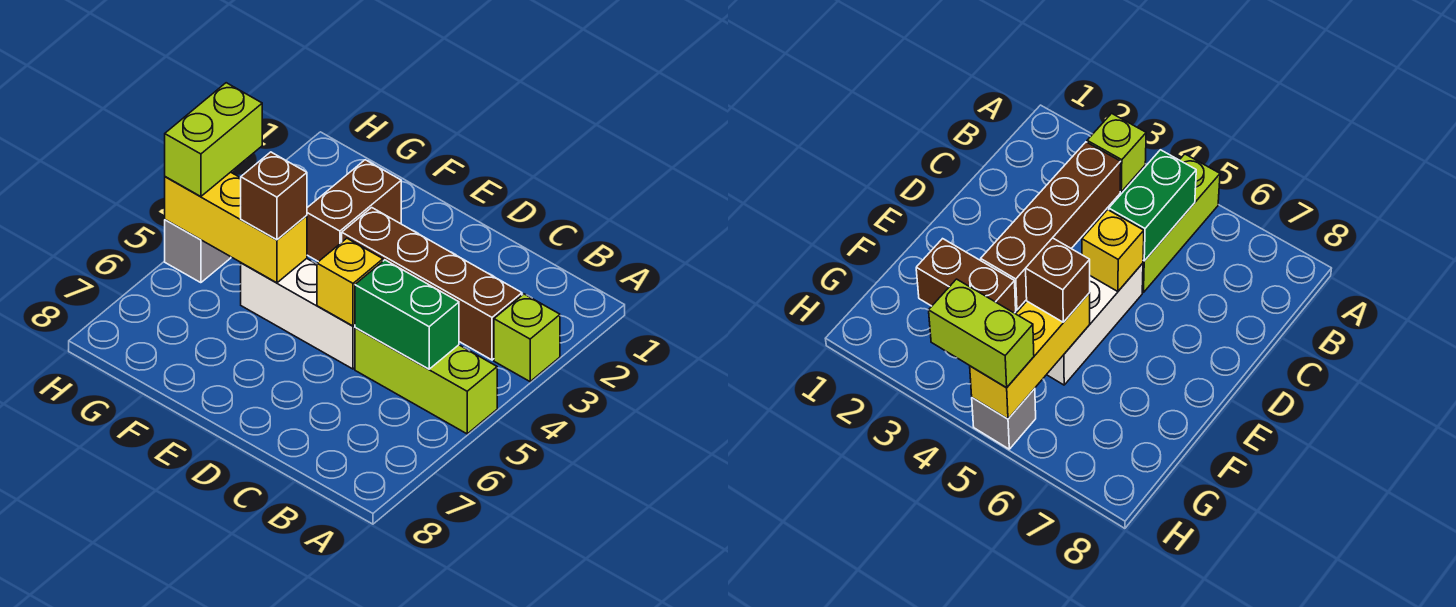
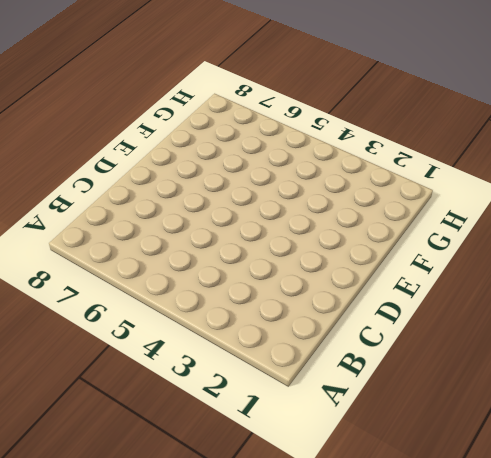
none -> lime 1x1 brick [494,294,560,382]
none -> lime 1x3 brick [355,328,497,434]

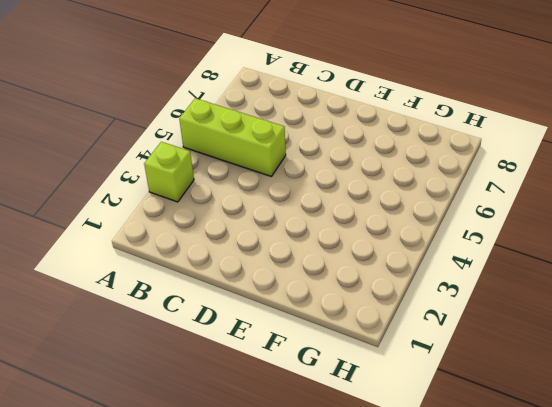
none -> brown 1x4 brick [342,208,522,360]
none -> white 1x3 brick [241,259,355,369]

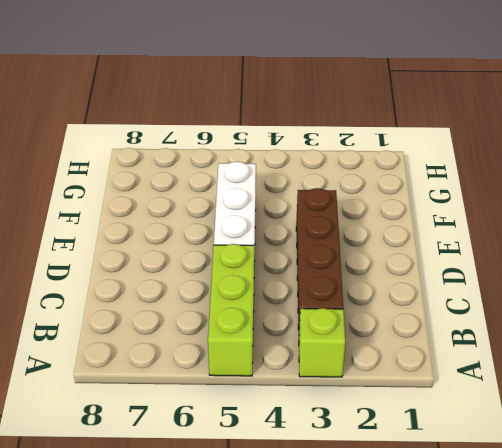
none -> brown 1x2 brick [307,160,401,262]
none -> grey 1x1 brick [165,220,231,283]

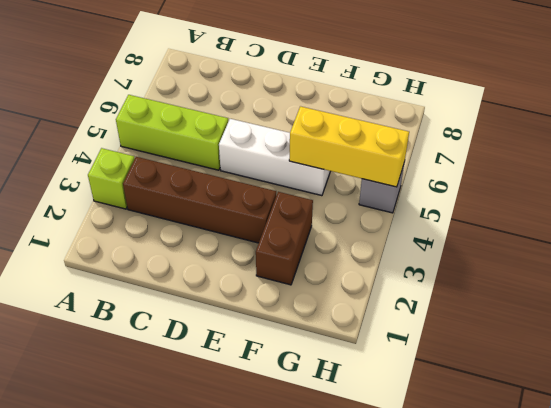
none -> green 1x2 brick [355,260,459,369]
none -> yellow 1x1 brick [317,238,383,326]

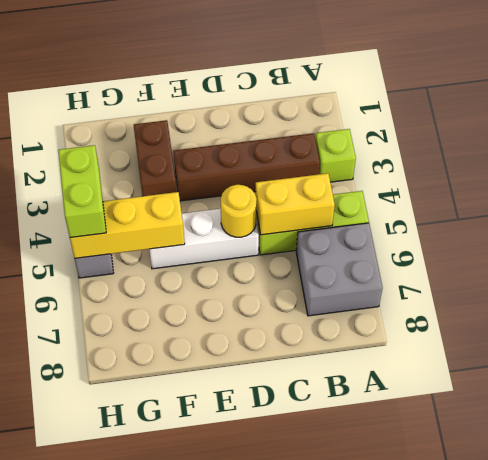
grey 2x2 brick [296,223,383,316] -> none
yellow 1x2 brick [256,173,335,235] -> green 1x2 brick [355,260,459,369]
yellow 1x1 round brick [221,185,257,237] -> yellow 1x1 brick [317,238,383,326]
none -> brown 1x1 brick [241,152,307,240]

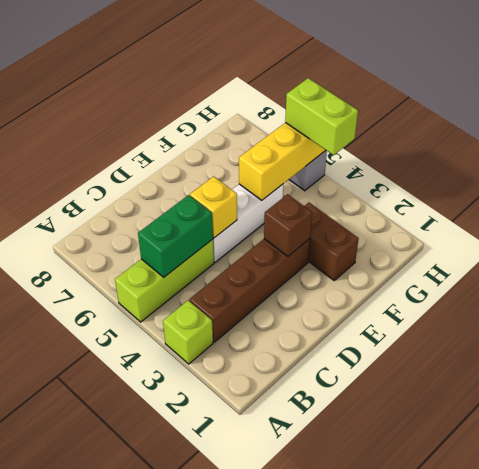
brown 1x1 brick [264,194,312,256] -> brown 1x1 brick moved to [241,152,307,240]

